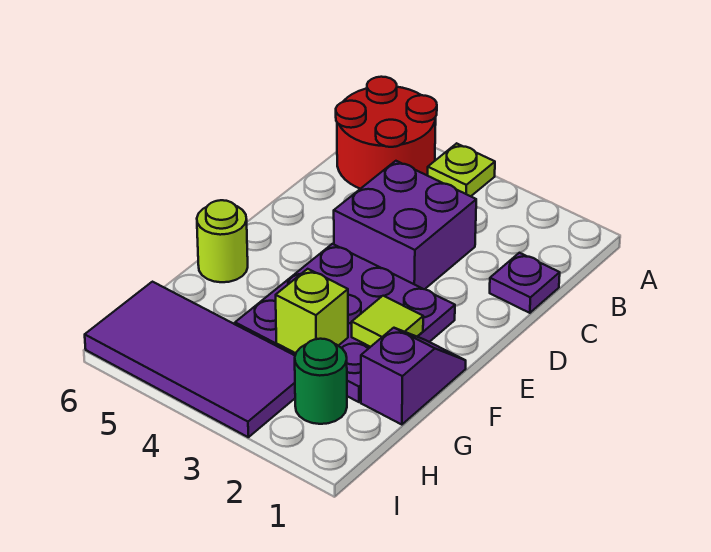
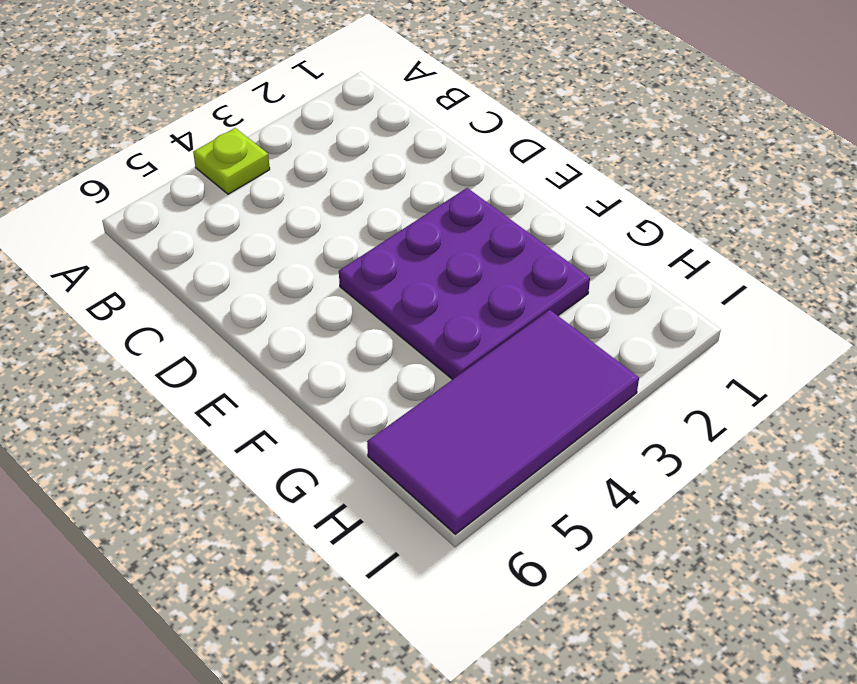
none -> red 2x2 round brick [336,77,437,189]
none -> purple 1x1 plate [490,253,560,313]

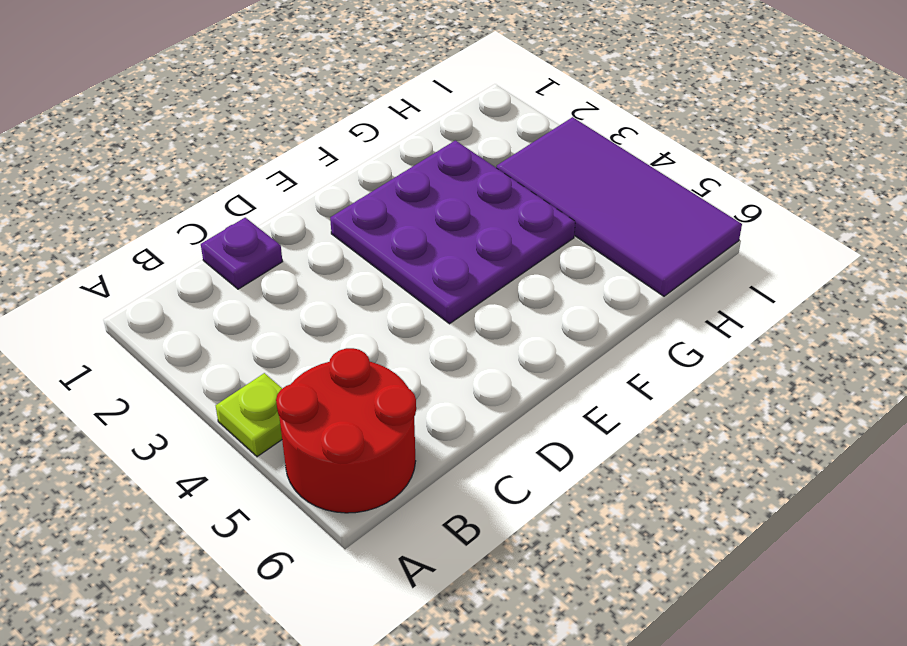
none -> purple 2x2 brick [334,161,476,289]
none -> purple 1x2 slope [361,328,466,425]

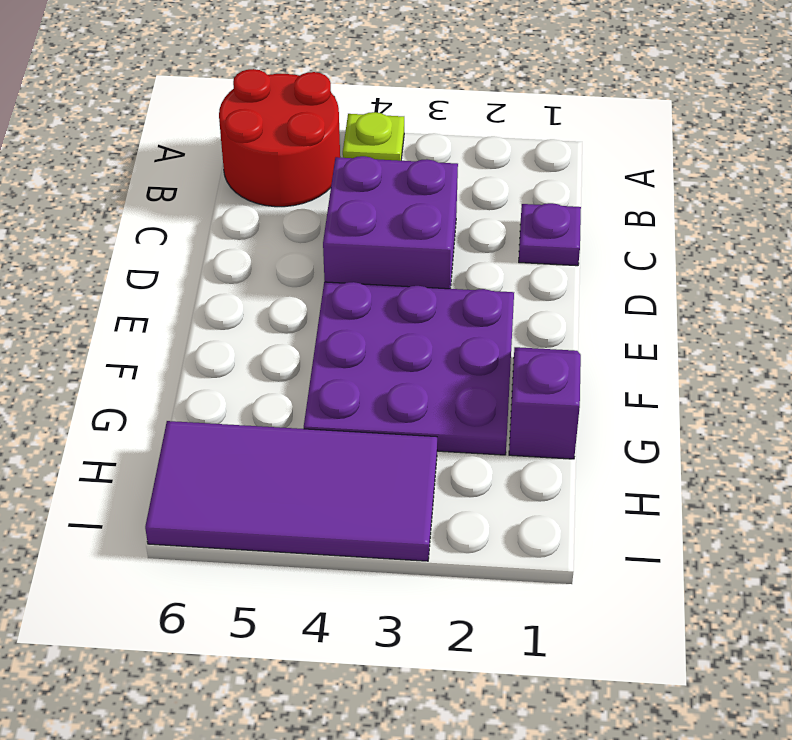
none -> lime 1x1 round brick [197,200,248,282]
none -> green 1x1 round brick [295,339,347,424]

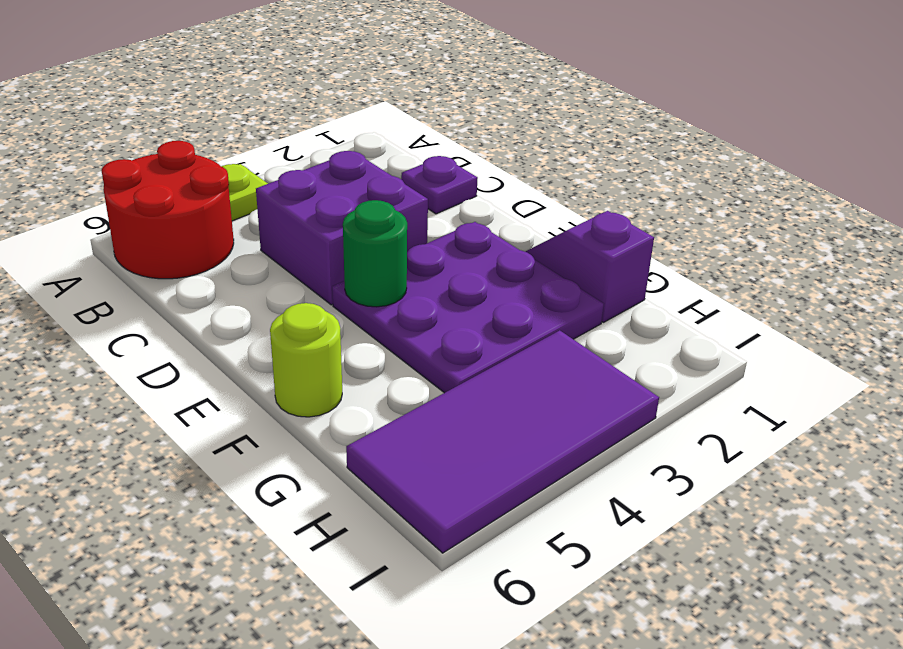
green 1x1 round brick [343,200,407,307] -> green 1x1 round brick moved to [295,339,347,424]
none -> lime 1x1 tile [352,296,423,347]
none -> lime 1x1 brick [276,269,348,353]

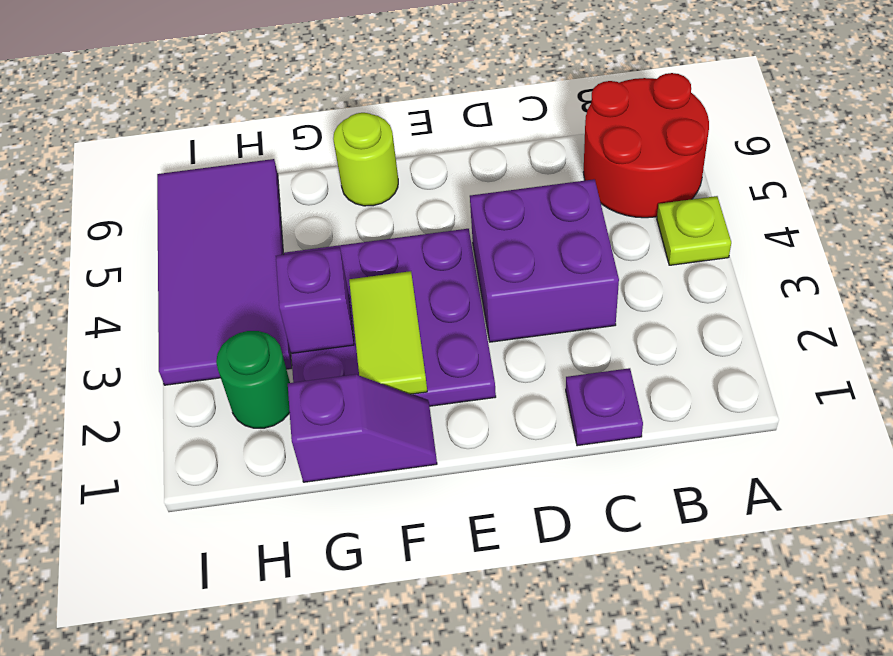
lime 1x2 tile [349,271,427,394] -> lime 1x1 tile [352,296,423,347]
purple 1x1 brick [276,247,354,353] -> lime 1x1 brick [276,269,348,353]

